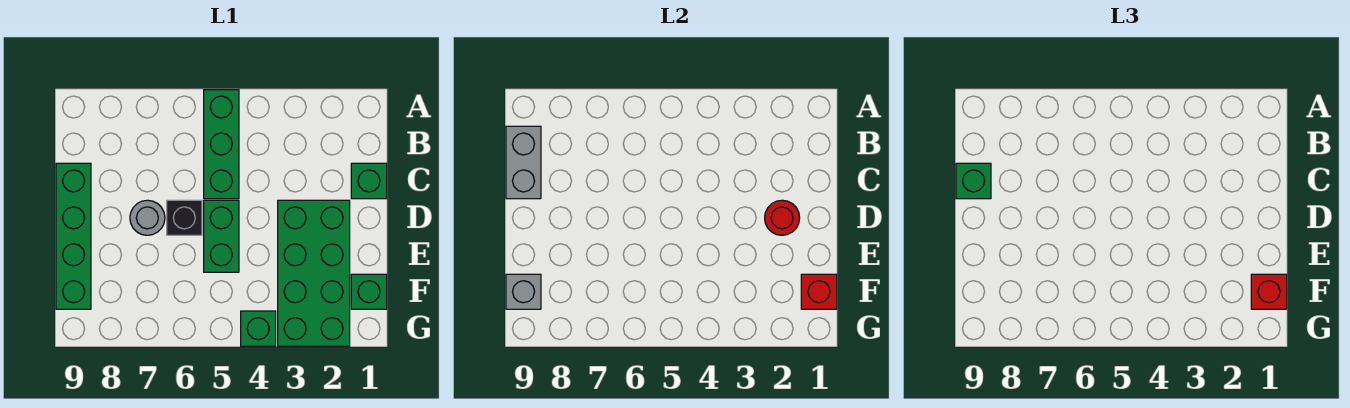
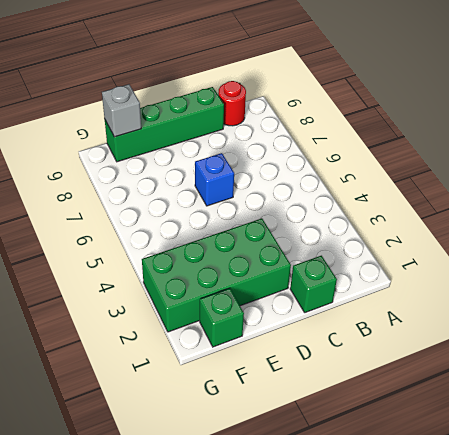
red 1x1 round brick [218,81,246,126] -> red 1x1 round brick moved to [765,200,800,235]
blue 1x1 brick [195,153,234,206] -> black 1x1 brick [167,200,202,235]
none -> green 1x3 brick [204,90,239,199]
none -> green 1x2 brick [204,200,239,272]
none -> grey 1x1 round brick [130,200,165,235]

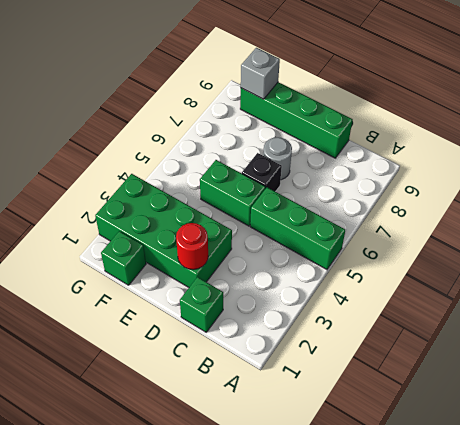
none -> green 1x1 brick [241,311,276,346]
none -> grey 1x2 brick [506,126,541,199]
none -> red 1x1 brick [801,274,837,309]

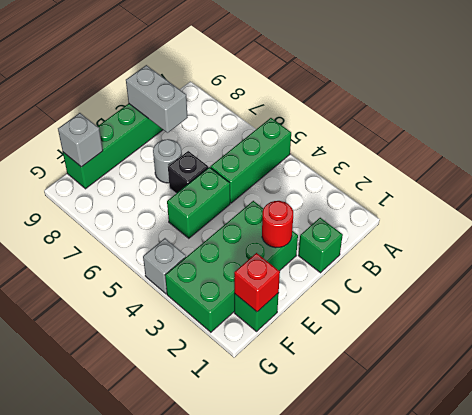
grey 1x2 brick [126,65,188,133] -> grey 1x2 brick turned to [506,126,541,199]
grey 1x1 brick [143,238,186,294] -> green 1x1 brick [241,311,276,346]
none -> green 1x1 brick [956,163,991,199]
none -> red 1x1 brick [1251,274,1287,309]

